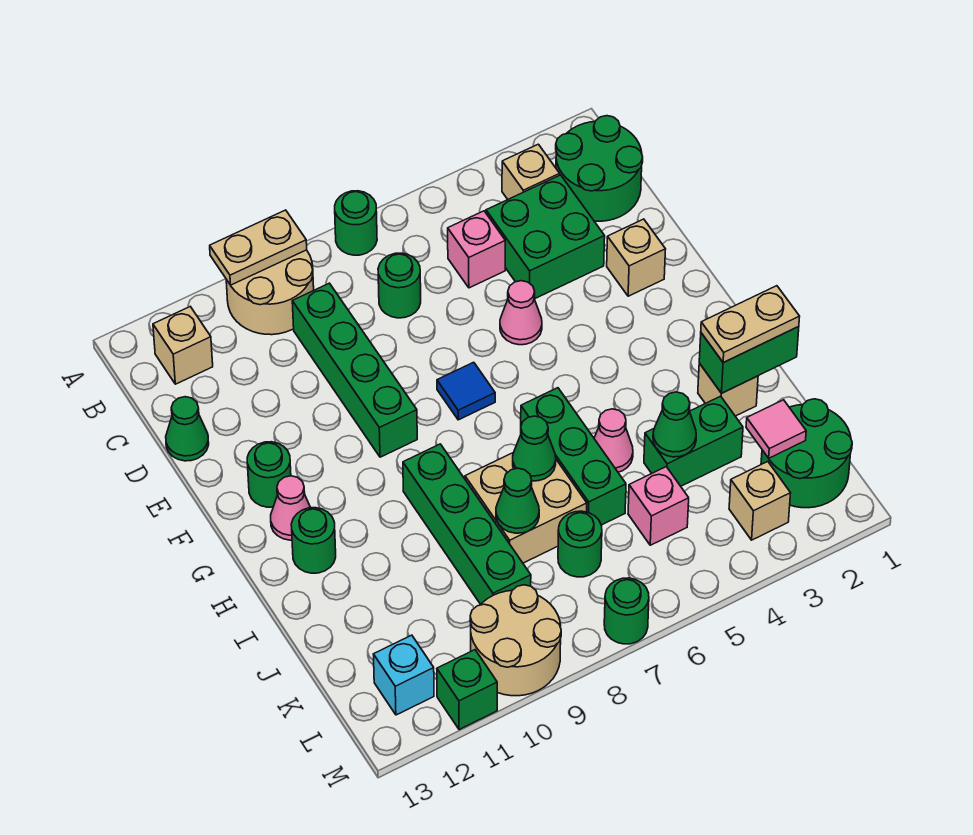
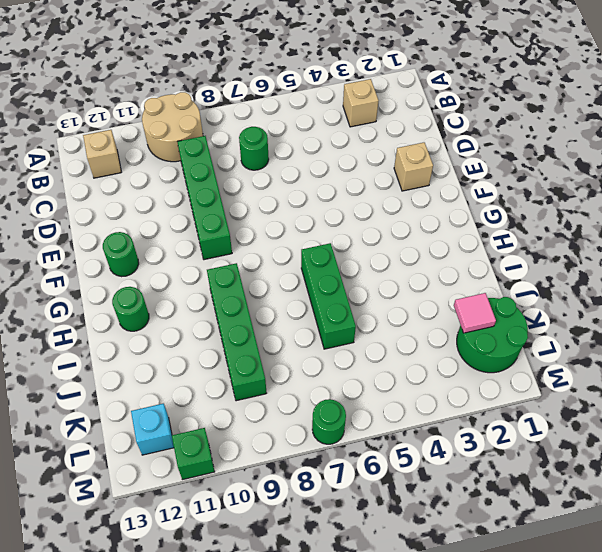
none -> green 1x1 round brick [335,191,377,255]
none -> green 2x2 round brick [556,116,643,221]
none -> green 2x2 brick [486,175,605,299]
none -> pink 1x1 brick [448,211,505,288]

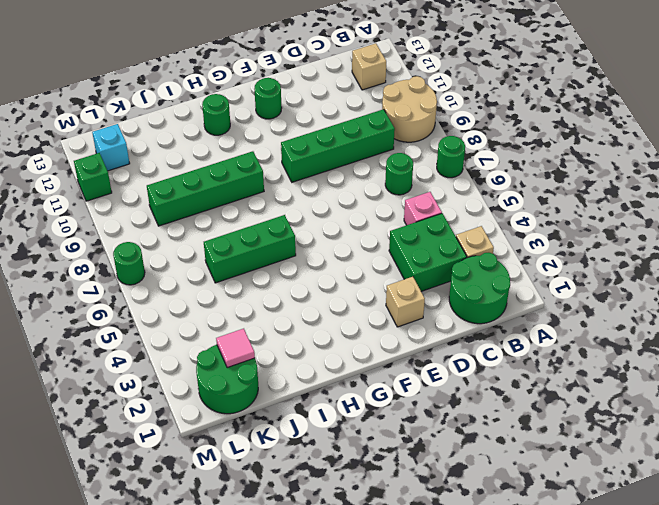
none -> green 1x1 cone [166,397,209,461]
none -> pink 1x1 cone [500,281,542,345]
none -> blue 1x1 tile [437,362,495,420]
none -> pink 1x1 cone [271,476,311,540]

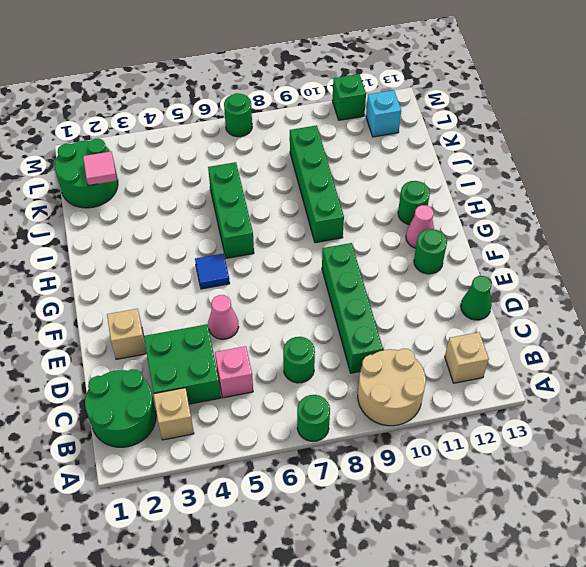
blue 1x1 tile [195,253,230,289] -> blue 1x1 tile moved to [437,362,495,420]
none -> tan 1x1 brick [698,363,758,416]
none -> pink 1x1 cone [594,409,633,472]
none -> tan 2x2 brick [465,452,587,563]
none -> green 1x2 brick [644,396,743,486]

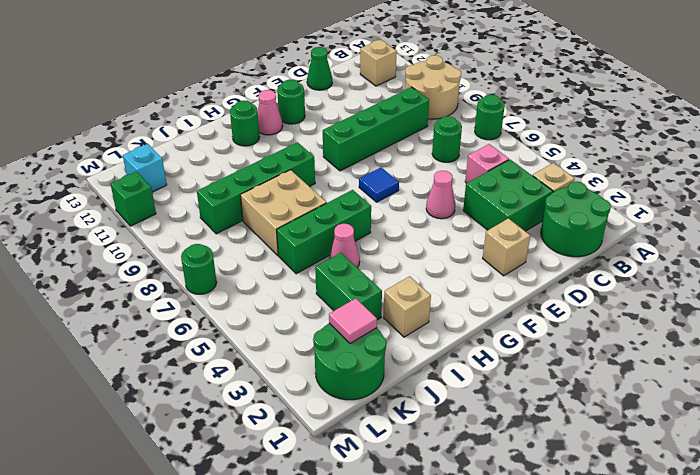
none -> pink 1x1 brick [628,467,689,545]
none -> green 1x1 round brick [558,511,602,577]
none -> tan 1x1 brick [729,462,791,540]
none -> tan 2x2 round brick [470,585,561,696]

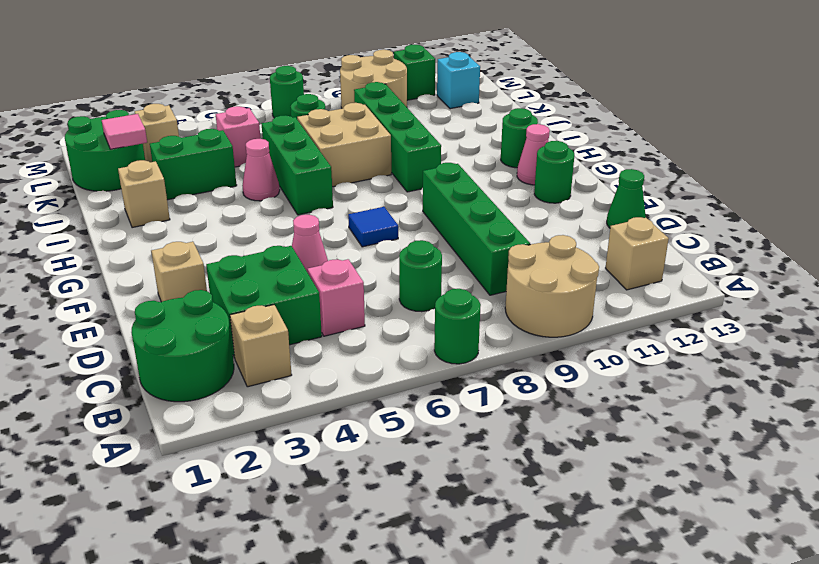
none -> tan 1x2 plate [210,210,307,285]
none -> green 1x2 brick [699,327,799,393]
none -> green 1x1 cone [513,416,556,481]
none -> green 1x1 cone [653,392,696,457]

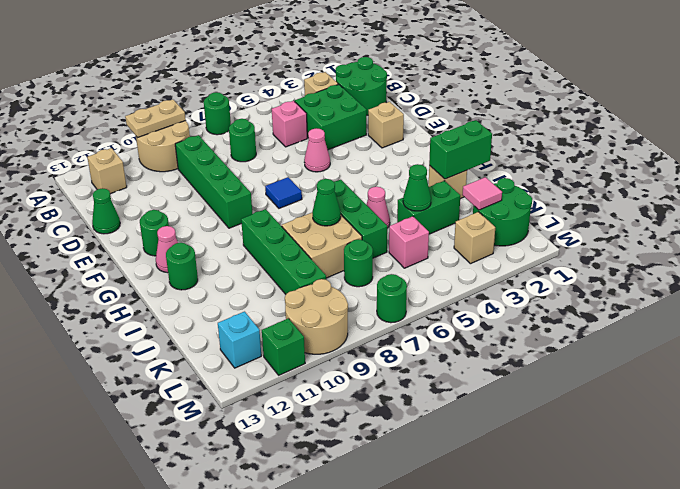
none -> green 1x1 cone [496,468,539,533]
none -> tan 1x2 plate [701,286,800,363]

